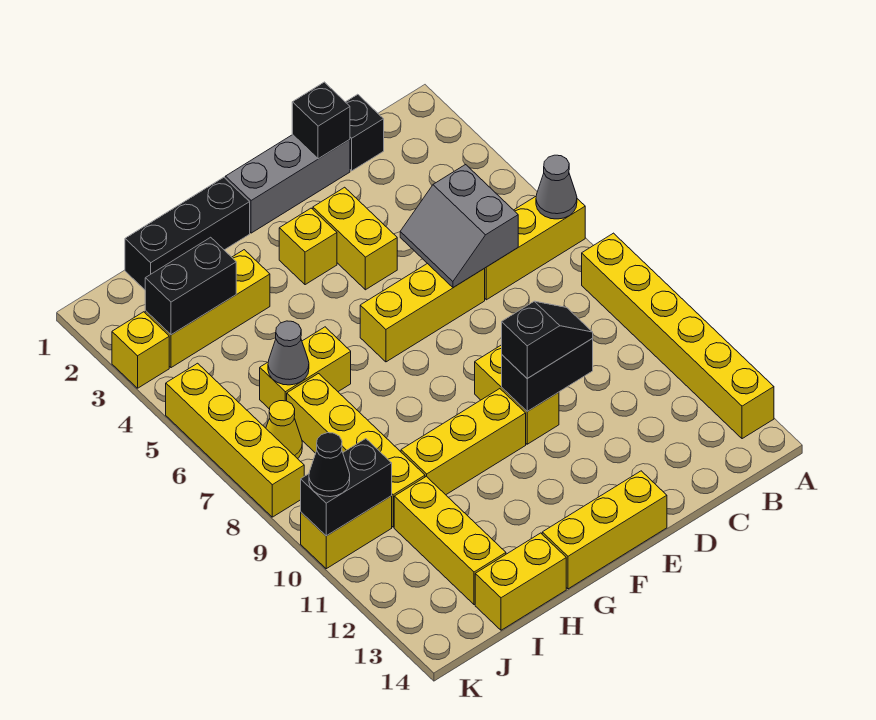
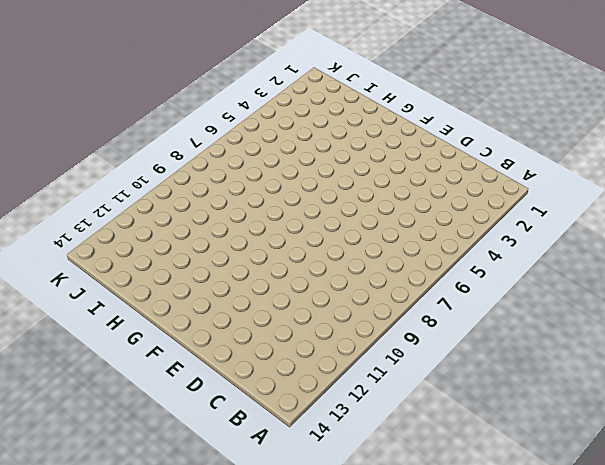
none -> yellow 1x3 brick [484,197,585,300]
none -> yellow 1x6 brick [582,233,774,439]
none -> black 1x1 brick [346,94,384,171]

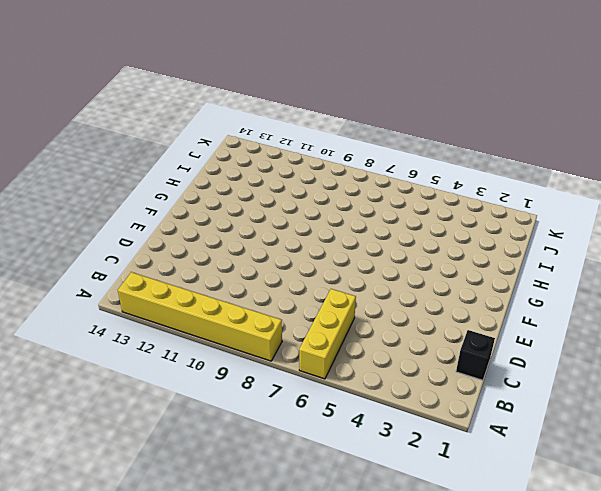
none -> grey 1x3 brick [225,135,350,233]
none -> yellow 1x3 brick [360,263,485,362]
none -> yellow 1x2 brick [313,187,397,290]

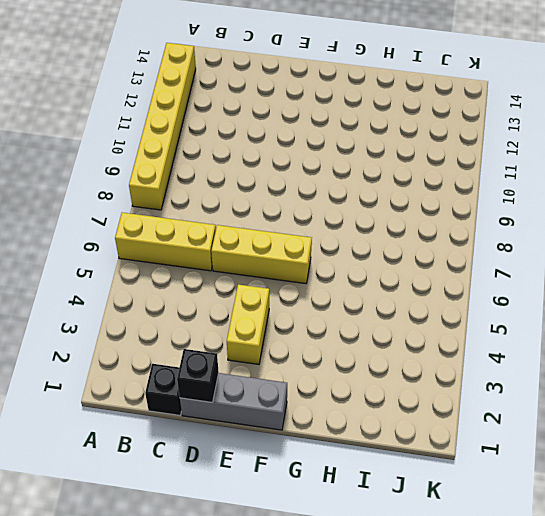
none -> yellow 1x2 brick [475,345,559,444]
none -> yellow 1x3 brick [542,471,667,589]
none -> yellow 1x1 brick [279,208,337,285]

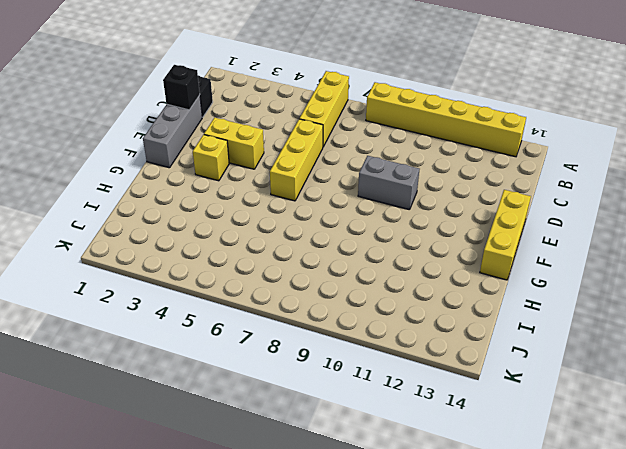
grey 1x2 brick [358,156,419,210] -> yellow 1x2 brick [475,345,559,444]
none -> yellow 1x3 brick [401,389,526,495]
none -> black 1x3 brick [125,177,250,290]
none -> yellow 1x3 brick [145,250,270,368]

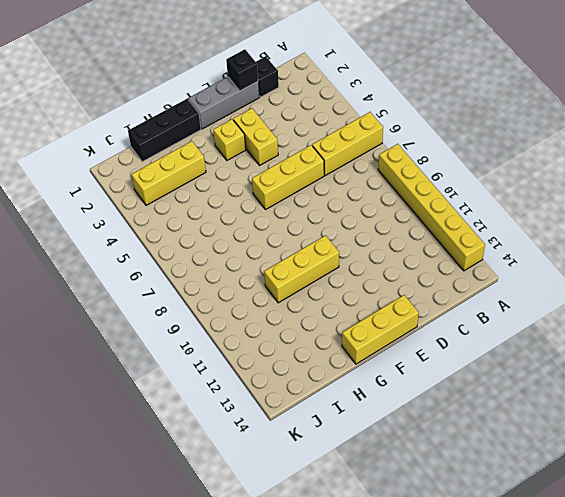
none -> yellow 1x2 brick [475,345,559,444]
none -> yellow 1x2 brick [260,327,351,409]
none -> yellow 1x2 brick [475,533,566,630]

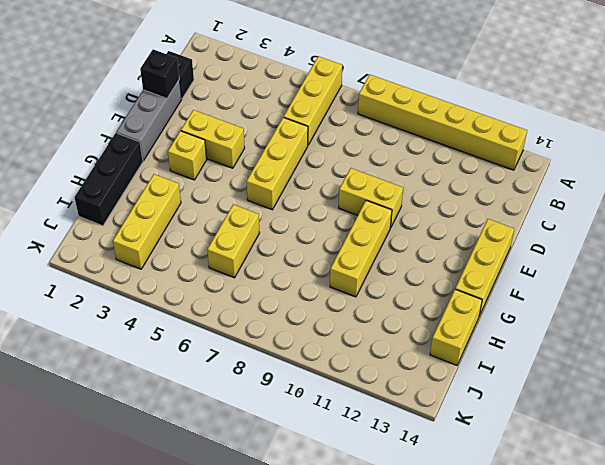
none -> yellow 1x4 brick [287,374,425,527]
none -> yellow 1x3 brick [394,476,506,605]
none -> yellow 1x1 cone [266,401,302,459]

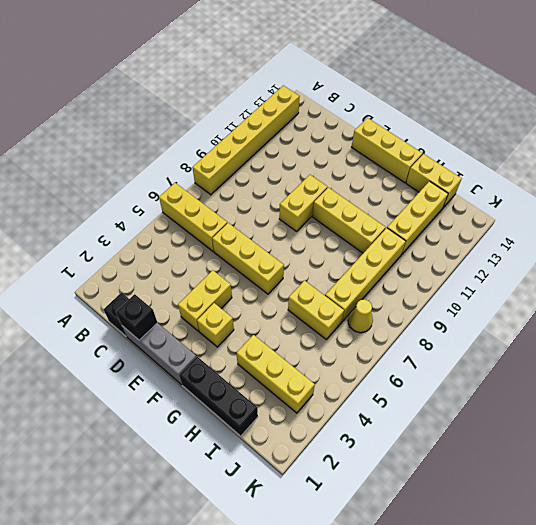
none -> yellow 1x2 brick [301,496,392,569]
none -> yellow 1x1 brick [112,312,169,388]
none -> yellow 1x4 brick [166,363,304,517]

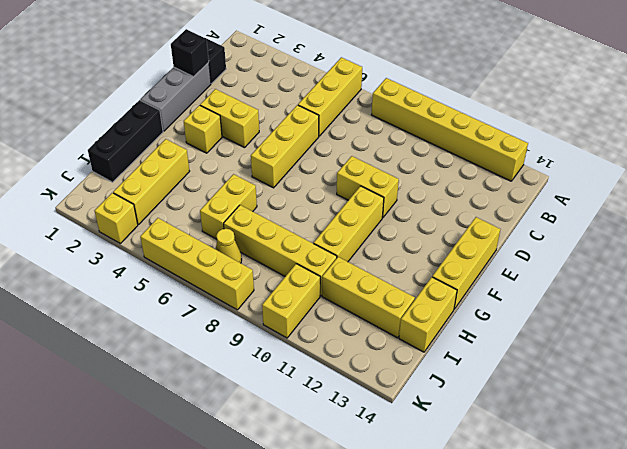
none -> grey 1x1 cone [536,155,577,219]
none -> grey 2x2 slope [400,165,518,288]
none -> black 1x2 brick [502,339,593,411]

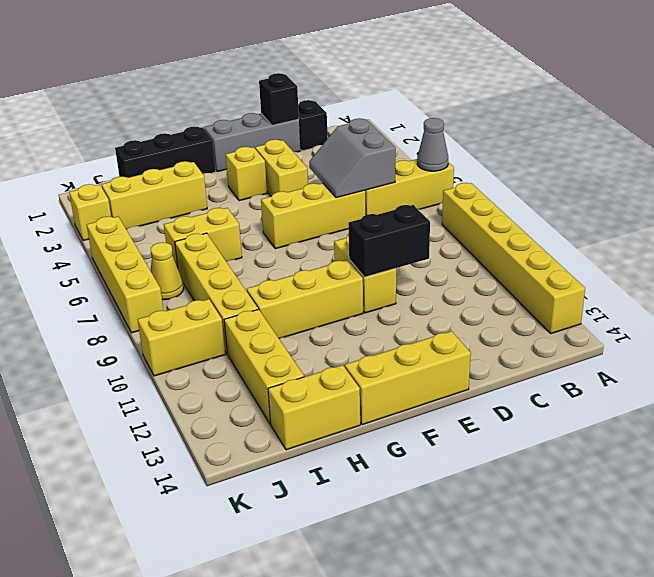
none -> black 1x2 brick [145,237,236,335]
none -> grey 1x1 cone [268,321,309,385]
none -> black 1x2 brick [301,439,392,536]

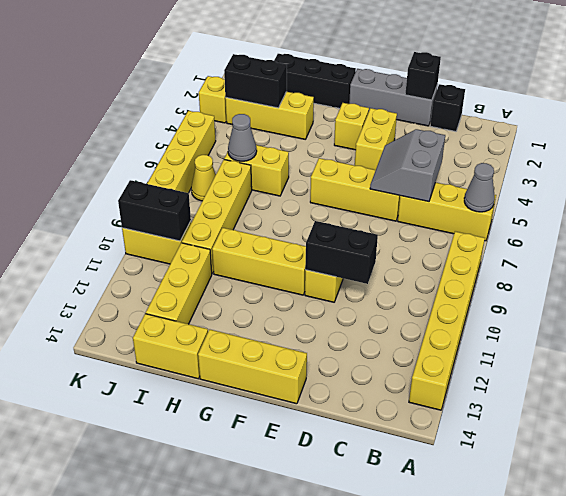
none -> black 1x2 slope [502,301,593,378]
none -> black 1x1 cone [309,433,350,497]

